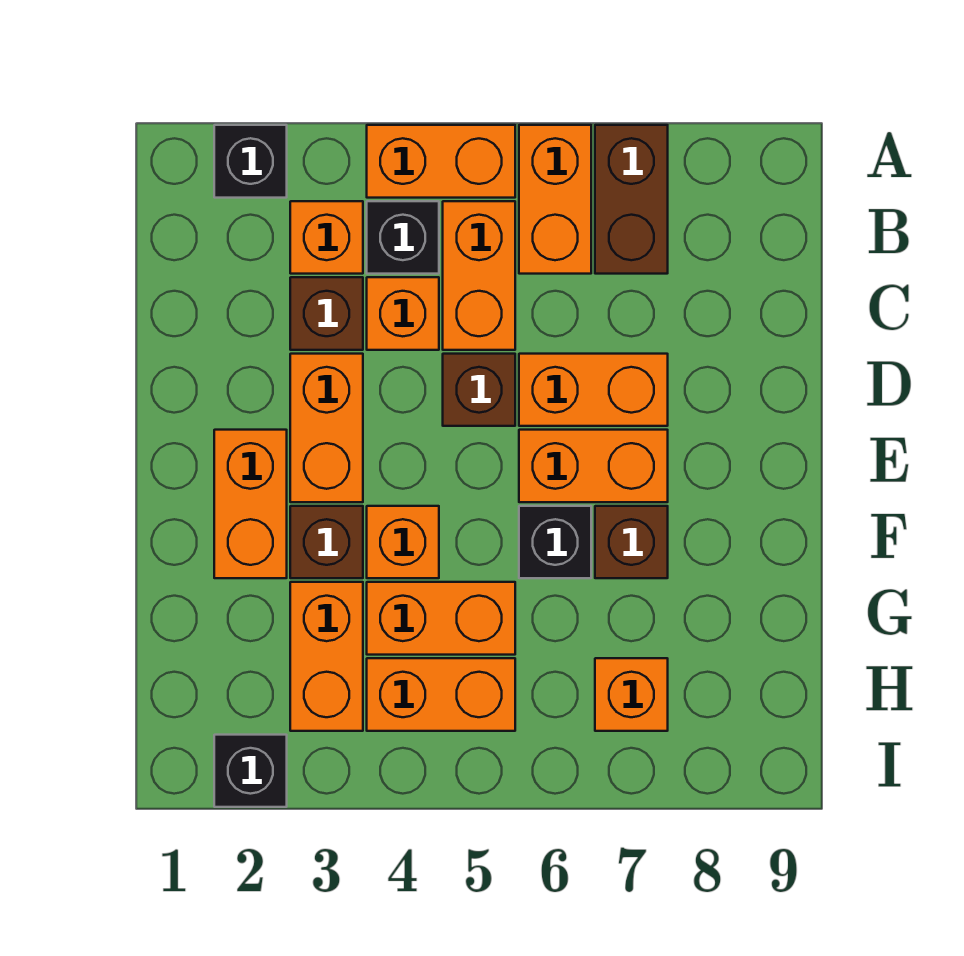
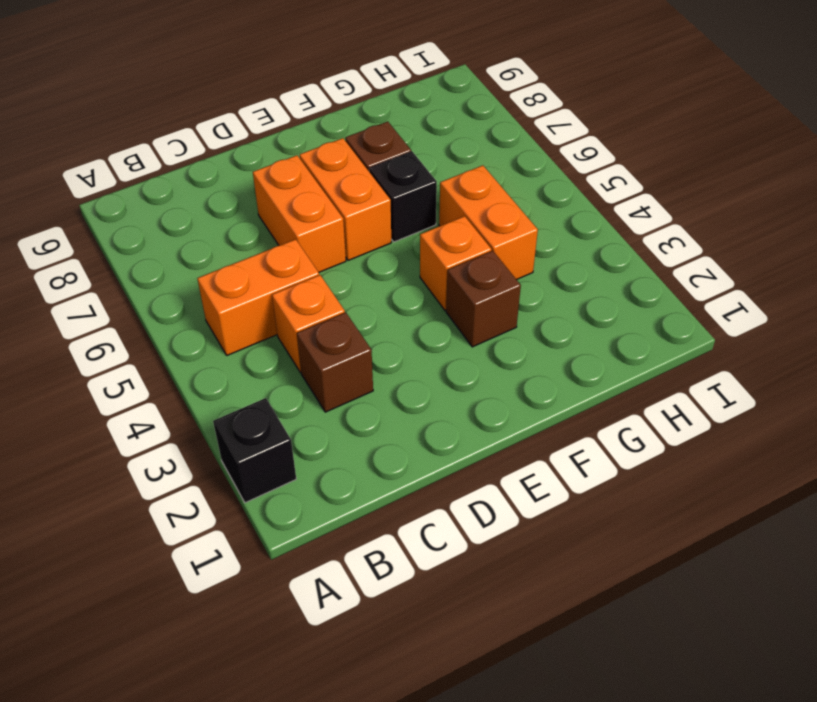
none -> orange 1x2 brick [367,125,515,198]
none -> orange 1x2 brick [519,125,591,274]
none -> brown 1x2 brick [595,125,668,274]

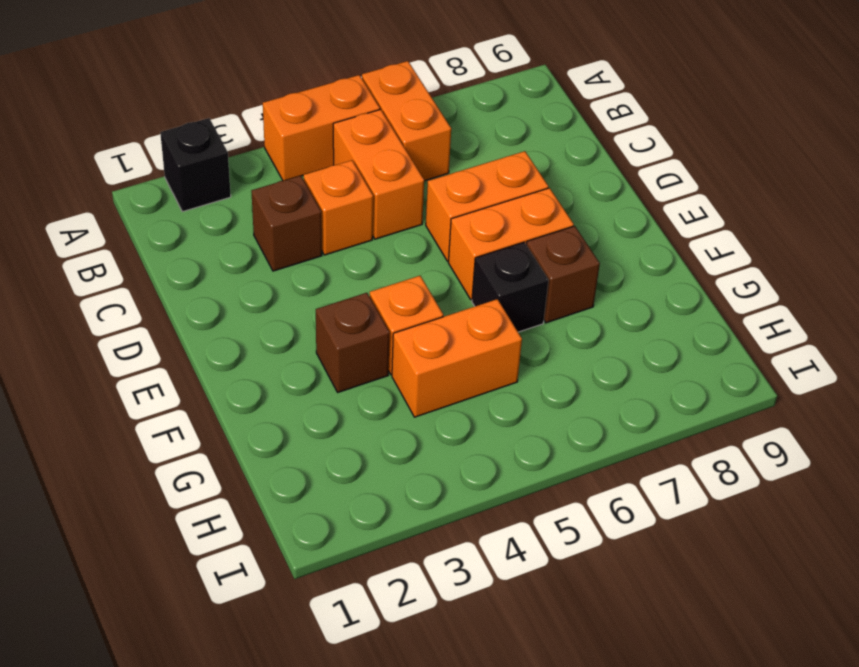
none -> brown 1x2 brick [595,125,668,274]
none -> orange 1x1 brick [290,201,363,274]
none -> black 1x1 brick [367,201,439,274]

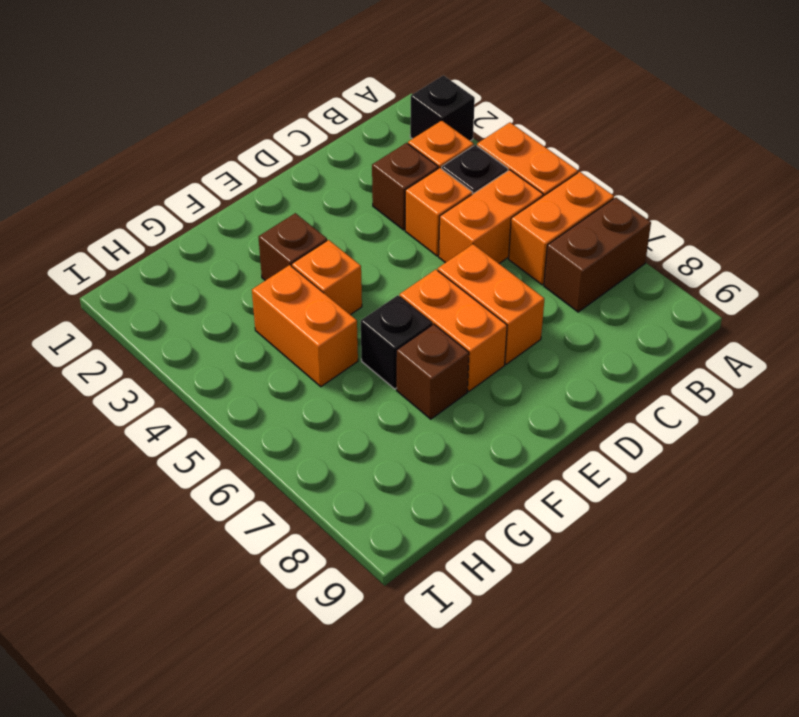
none -> orange 1x2 brick [290,354,363,502]
none -> brown 1x1 brick [443,354,515,426]
none -> orange 1x2 brick [214,430,287,578]

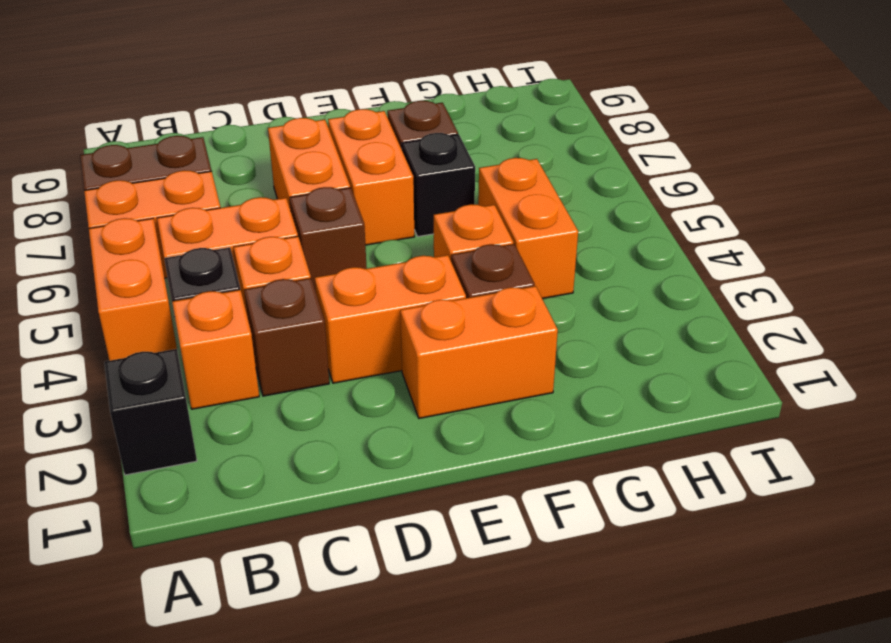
none -> orange 1x2 brick [290,582,363,731]
none -> orange 1x2 brick [367,658,515,731]
none -> orange 1x1 brick [595,658,668,731]

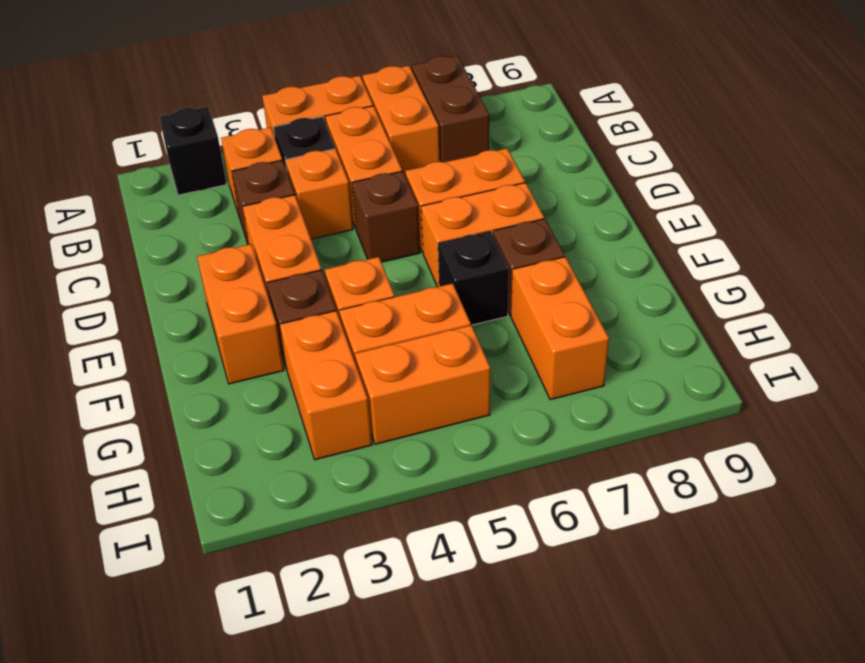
orange 1x2 brick [511,257,609,400] -> orange 1x1 brick [595,658,668,731]
none -> black 1x1 brick [214,735,287,807]

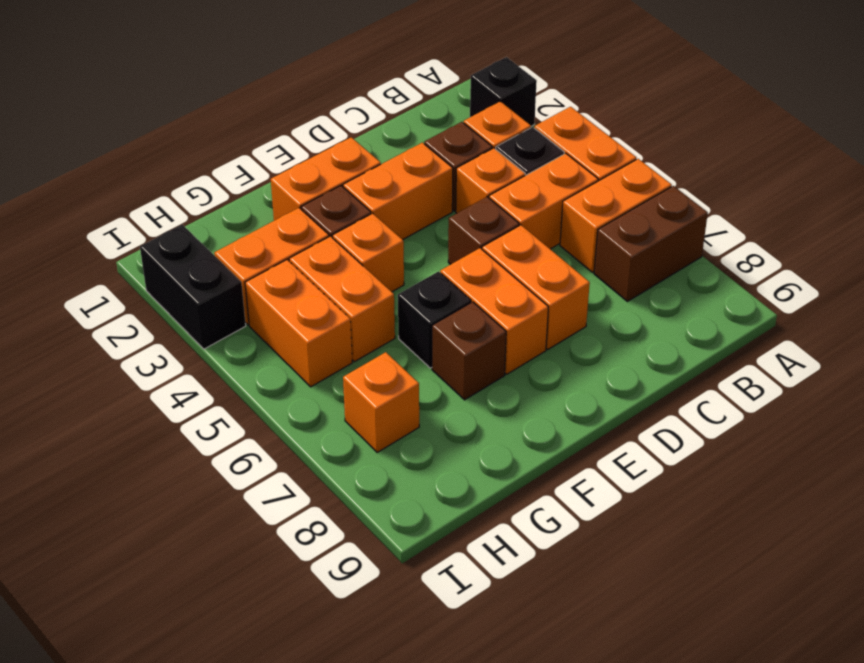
black 1x2 brick [140,225,246,349] -> black 1x1 brick [214,735,287,807]

